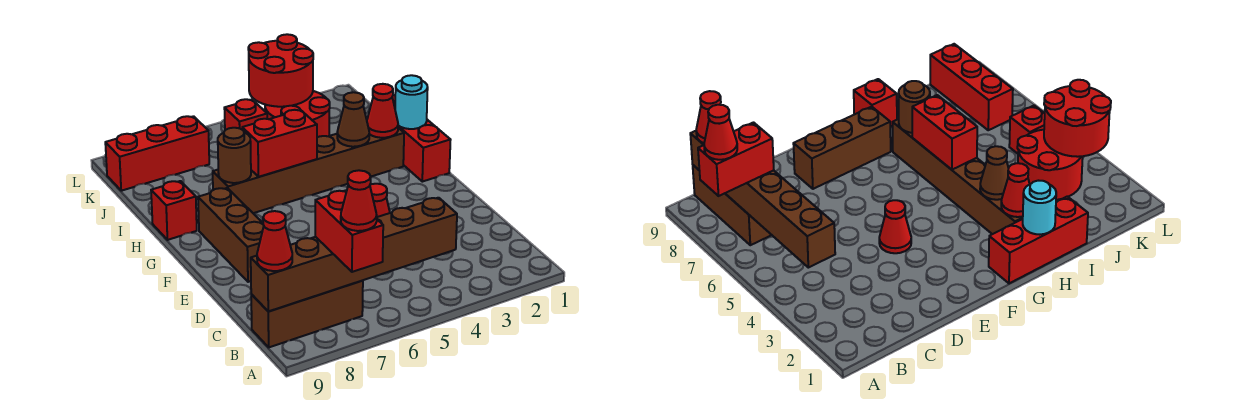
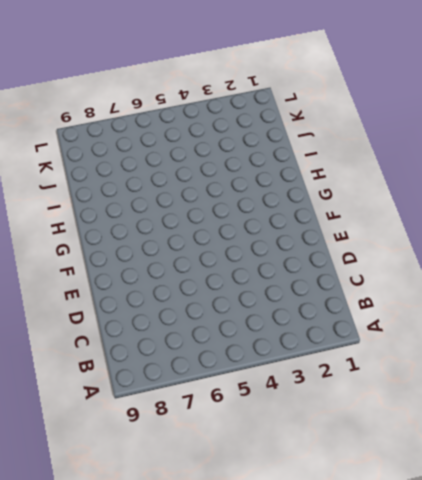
none -> brown 1x3 brick [251,281,363,347]
none -> red 1x1 cone [370,184,390,217]
none -> brown 1x3 brick [198,188,264,282]

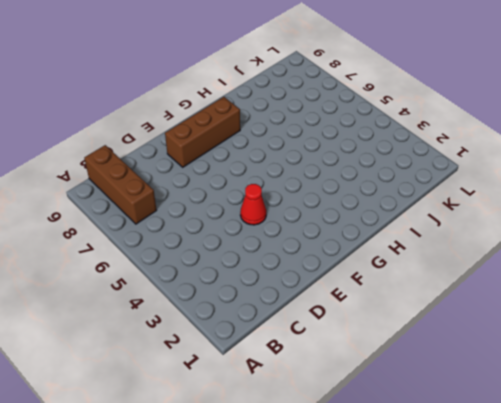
none -> red 1x3 brick [392,95,450,182]
none -> brown 1x6 brick [213,128,404,213]
none -> red 1x1 brick [151,181,197,240]

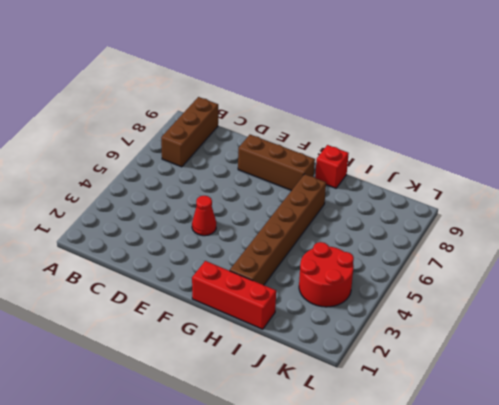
none -> red 1x1 brick [224,99,267,130]
none -> red 1x3 brick [105,116,209,191]
none -> brown 1x6 brick [251,198,457,311]

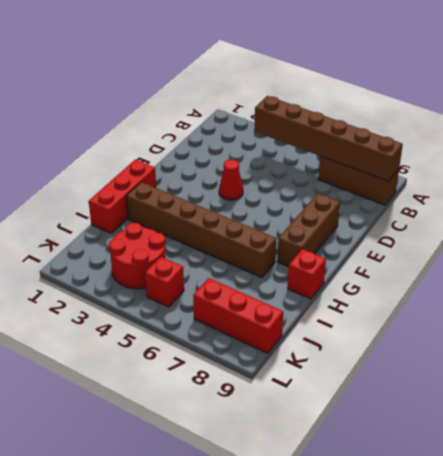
none -> cyan 1x1 round brick [395,75,428,129]
none -> red 1x1 cone [367,84,398,138]
none -> brown 1x1 cone [337,92,369,147]

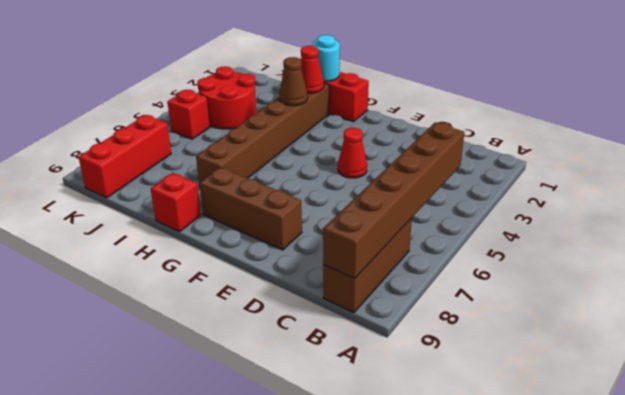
none -> red 1x2 brick [242,110,317,177]
none -> brown 1x1 round brick [218,128,251,183]
none -> red 2x2 round brick [248,34,313,107]

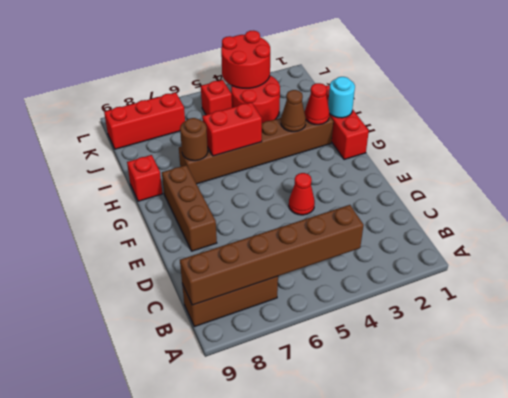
none -> red 1x2 brick [315,190,383,272]
none -> red 1x1 cone [257,211,292,271]
none -> red 1x1 cone [341,170,377,231]

